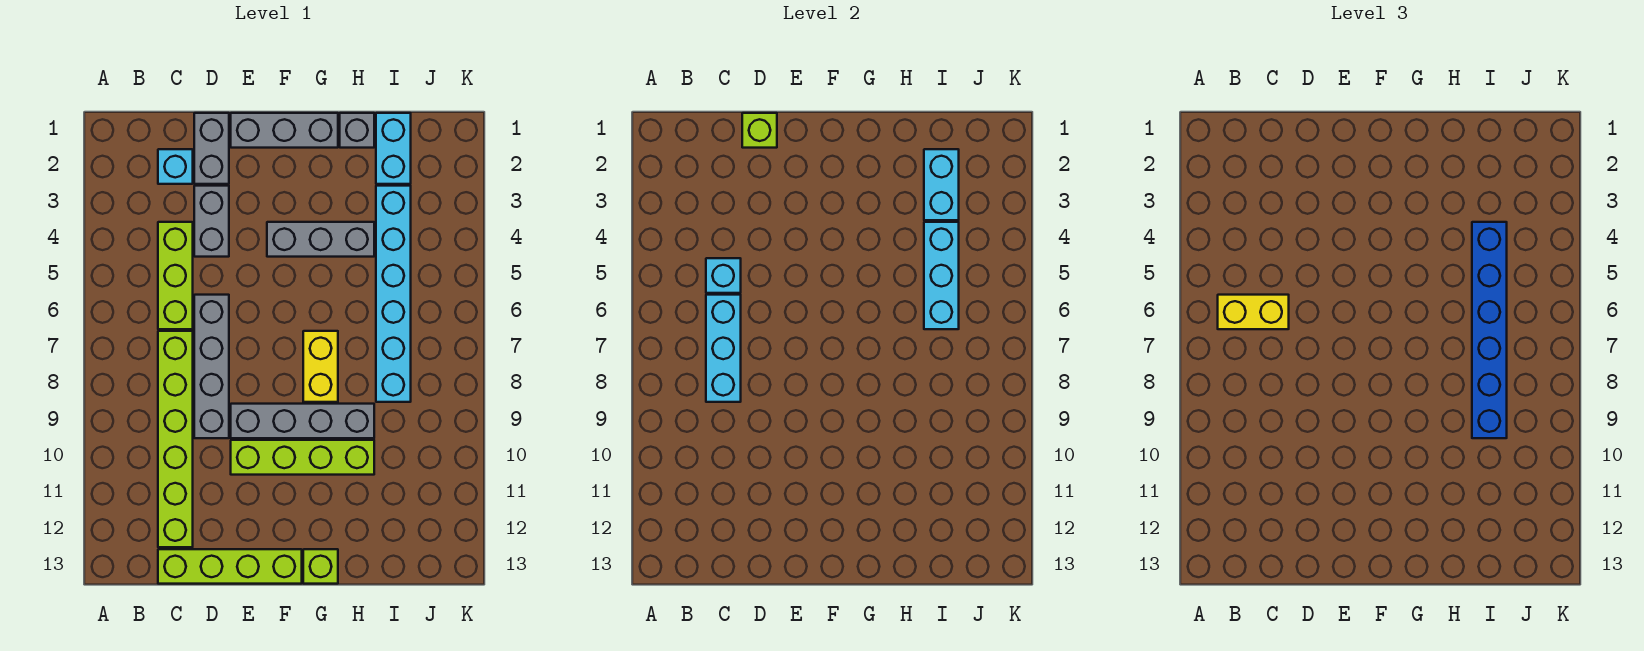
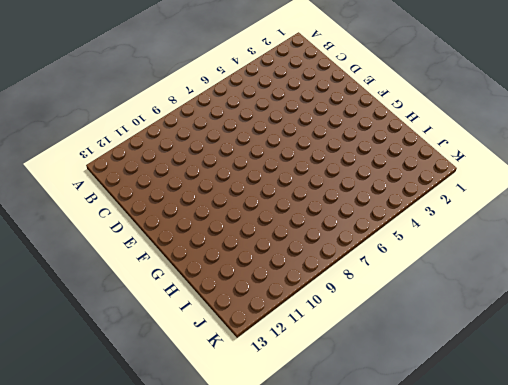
none -> cyan 1x1 brick [158,149,193,184]
none -> lime 1x3 brick [158,222,193,329]
none -> lime 1x6 brick [158,331,193,547]

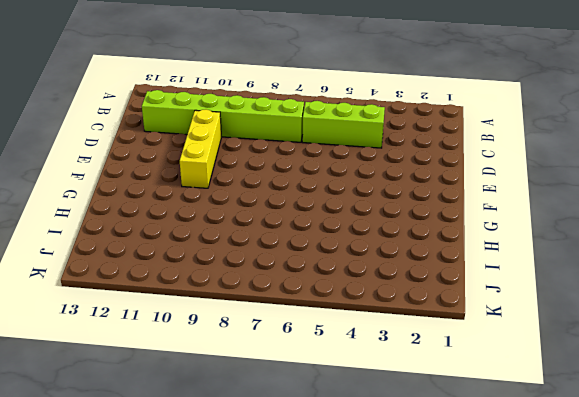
yellow 1x3 brick [180,109,221,188] -> lime 1x4 brick [231,440,374,475]
none -> cyan 1x1 brick [158,149,193,184]
none -> lime 1x4 brick [158,549,302,584]
none -> grey 1x2 brick [194,113,229,184]

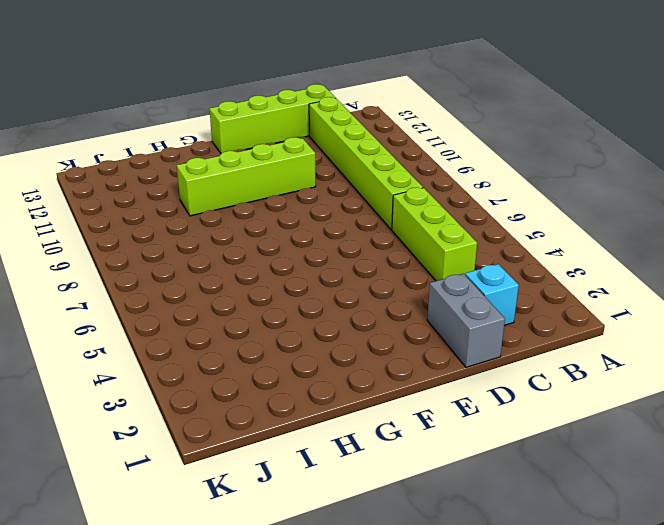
none -> grey 1x2 brick [194,186,229,257]
none -> grey 1x4 brick [194,295,229,438]
none -> grey 1x3 brick [231,113,338,148]

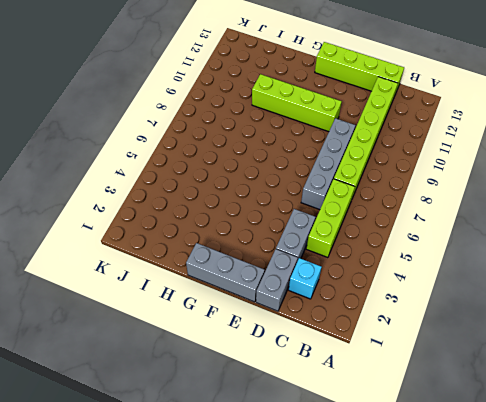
none -> grey 1x4 brick [231,404,374,438]
none -> grey 1x3 brick [267,222,374,257]
none -> yellow 1x2 brick [303,331,338,402]

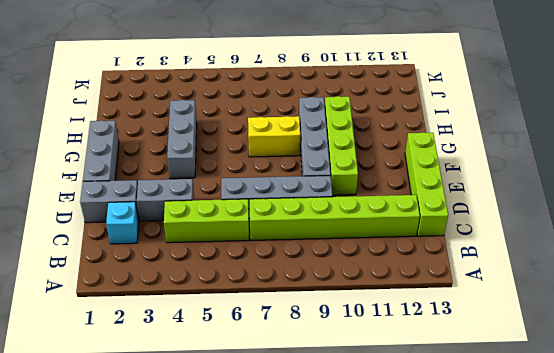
none -> lime 1x1 brick [303,549,338,584]
none -> grey 1x1 brick [340,113,374,148]
none -> cyan 1x2 brick [376,113,411,184]

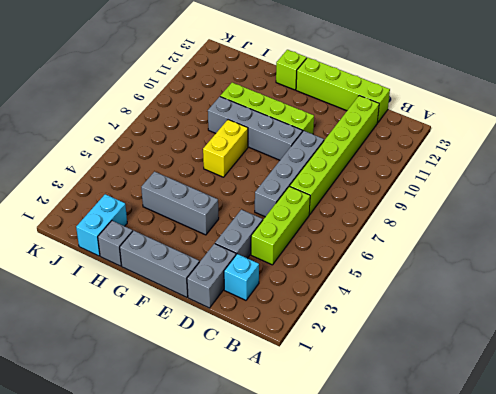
none -> cyan 1x6 brick [376,186,411,402]
none -> cyan 1x1 brick [706,258,741,293]
none -> cyan 1x3 brick [706,295,741,402]

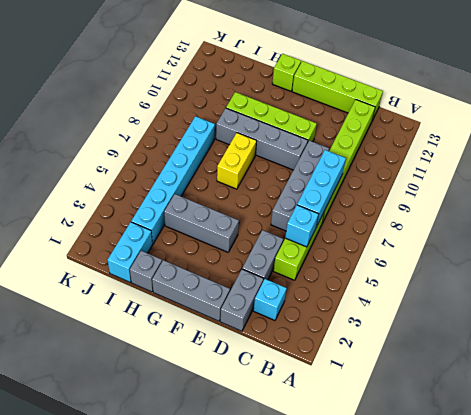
none -> lime 1x1 brick [742,113,777,148]
none -> cyan 1x2 brick [924,149,959,220]
none -> cyan 1x3 brick [924,222,959,329]

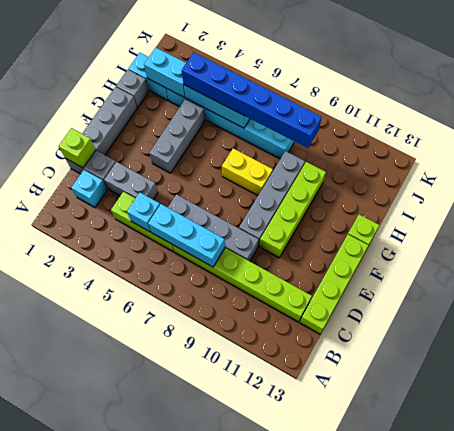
none -> yellow 1x2 brick [1218,295,1289,329]

